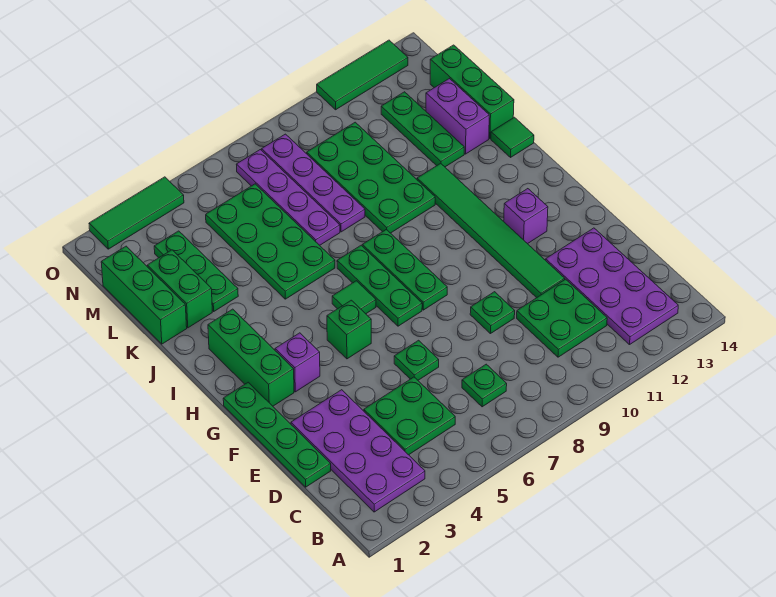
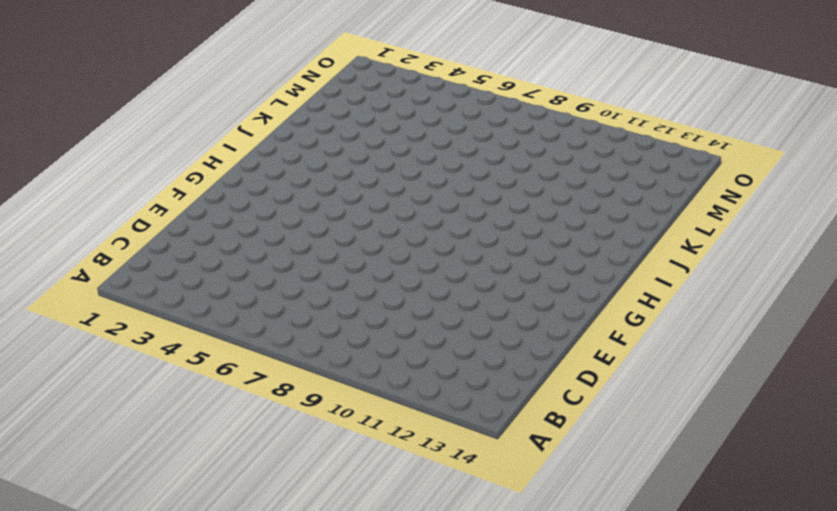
none -> purple 2x4 plate [291,390,425,512]
none -> purple 2x4 plate [546,228,678,345]
none -> green 2x2 plate [364,377,455,455]

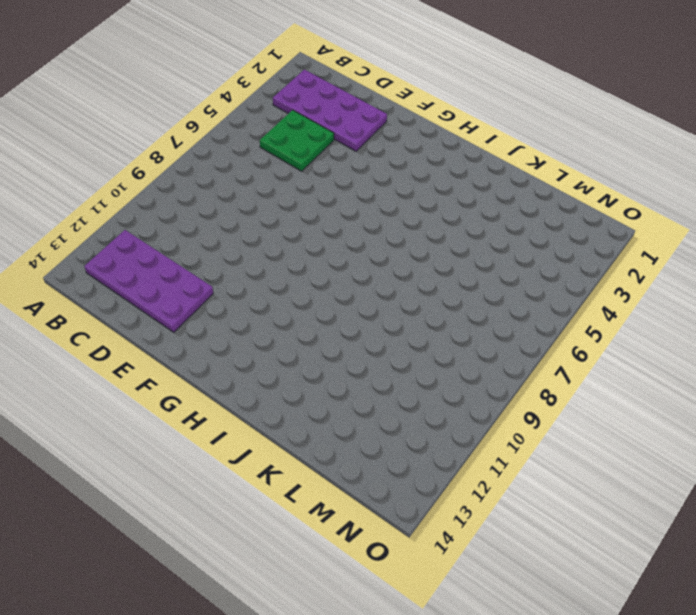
none -> green 1x1 plate [462,364,507,407]
none -> green 2x2 plate [517,279,607,357]
none -> green 1x4 plate [223,382,331,487]

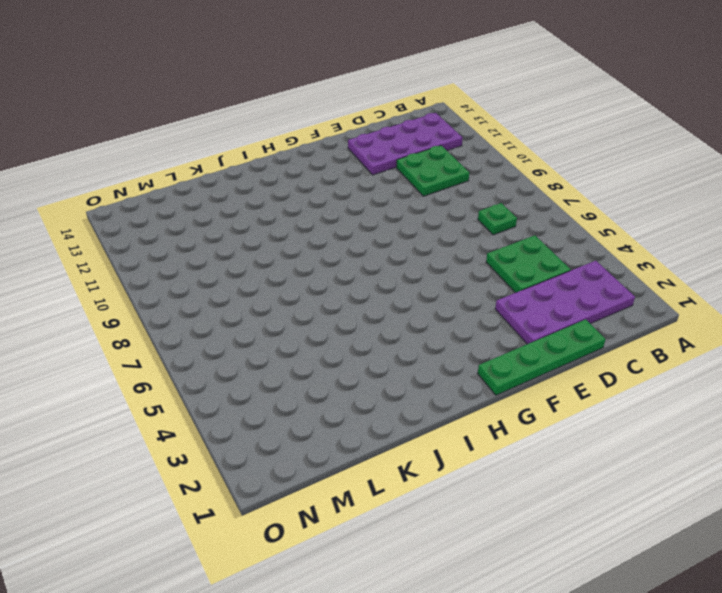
none -> green 1x1 plate [394,340,439,380]
none -> green 1x1 plate [470,292,515,334]
none -> green 1x6 tile [417,163,565,298]

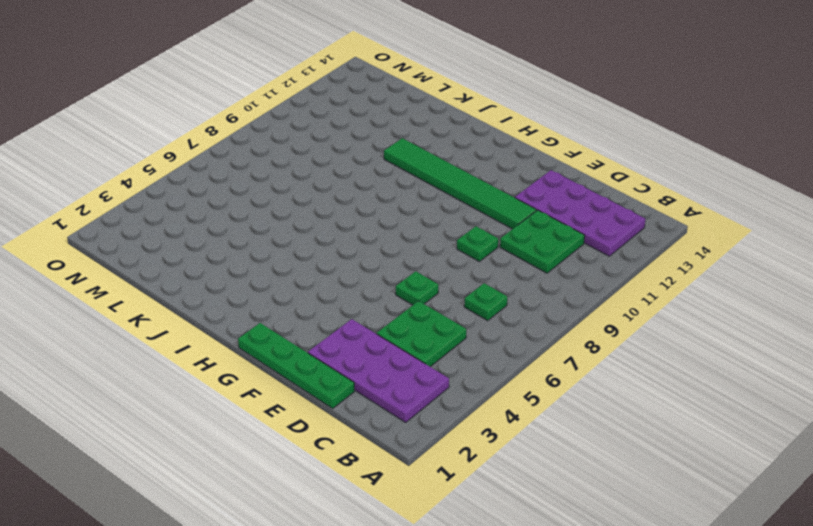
none -> green 1x3 brick [208,309,294,406]
none -> purple 1x1 brick [275,333,320,392]
none -> green 1x1 brick [327,300,371,359]

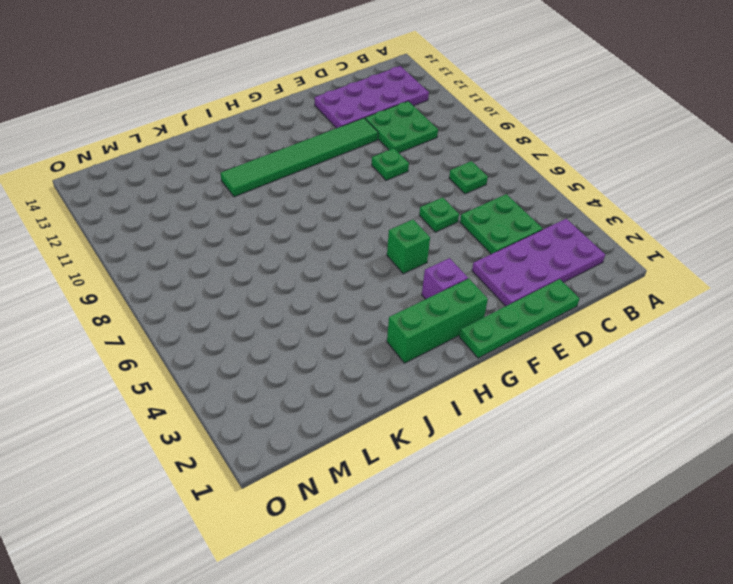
none -> green 1x3 plate [337,245,422,326]
none -> green 1x3 plate [362,229,447,310]
none -> purple 1x1 brick [504,189,548,244]

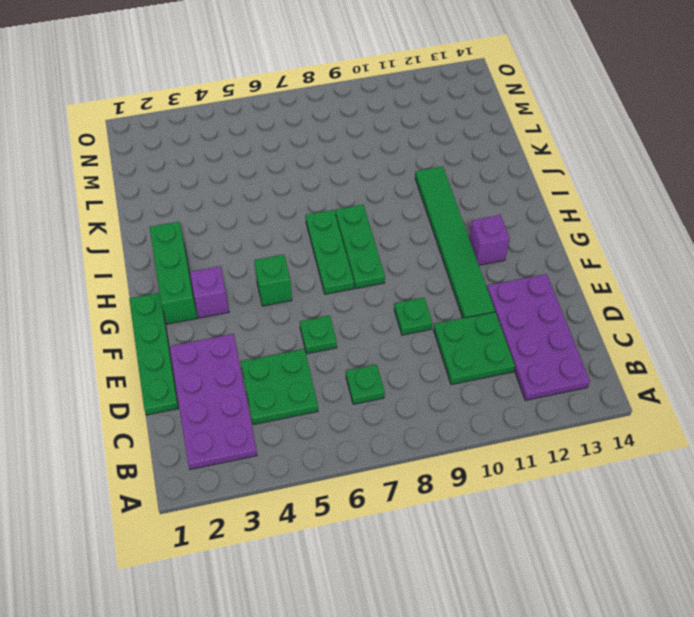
none -> green 1x1 tile [332,281,376,314]
none -> green 2x4 plate [206,184,335,299]
none -> green 2x4 plate [307,122,435,233]

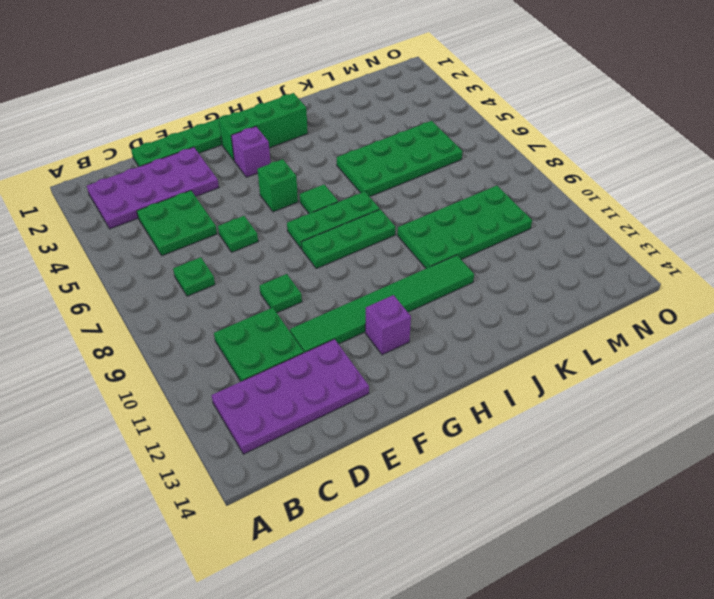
none -> green 1x1 tile [491,117,534,157]
none -> green 1x3 brick [101,246,187,344]
none -> green 1x2 brick [147,250,212,328]

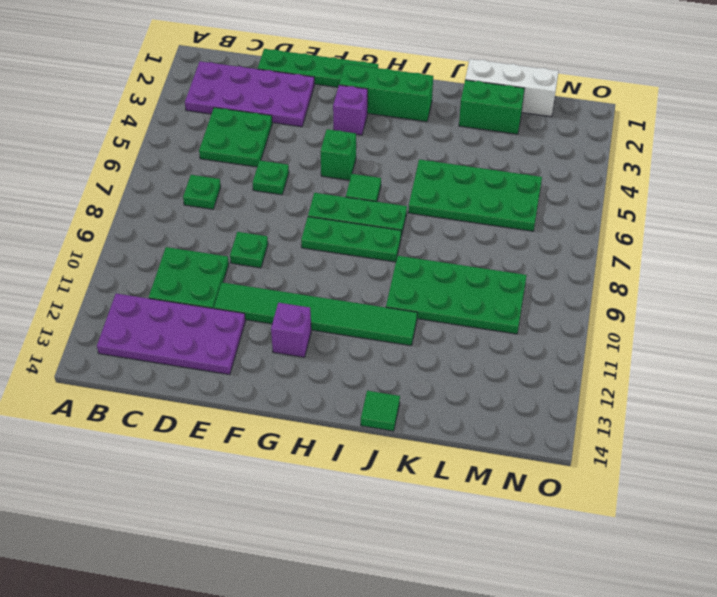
white 1x3 brick [465,59,559,117] -> green 1x3 brick [101,246,187,344]
none -> green 1x3 plate [154,231,238,311]
none -> purple 1x4 plate [236,150,340,245]
none -> purple 1x4 plate [262,134,365,232]

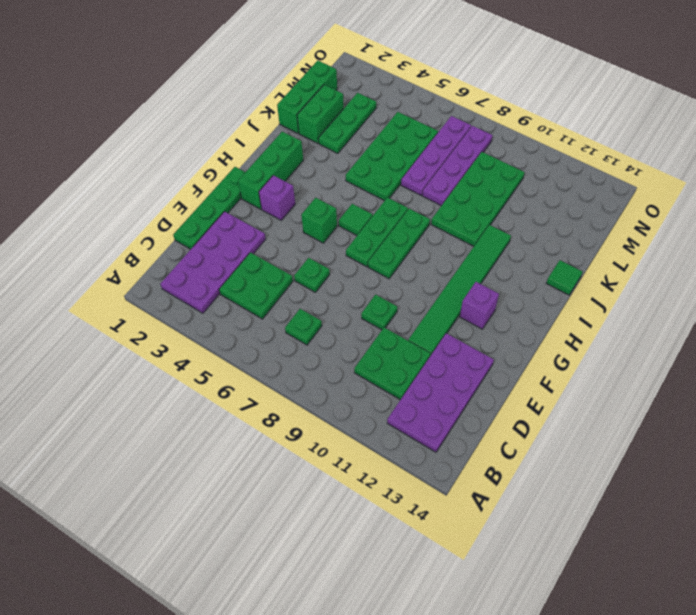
none -> green 1x3 plate [381,92,464,167]
none -> purple 1x2 brick [426,79,489,154]
none -> green 1x3 brick [430,45,514,139]

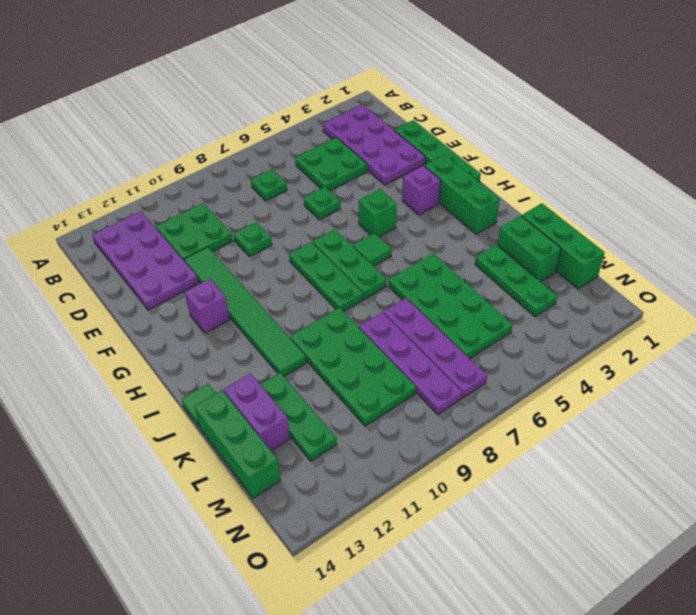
none -> green 1x3 tile [89,177,184,249]
none -> green 1x3 tile [317,40,408,110]

